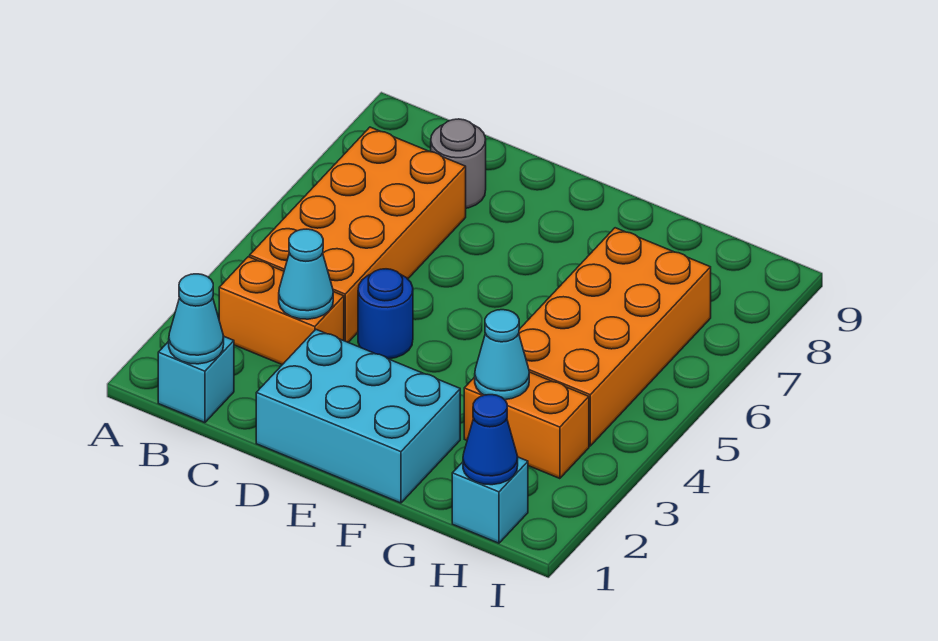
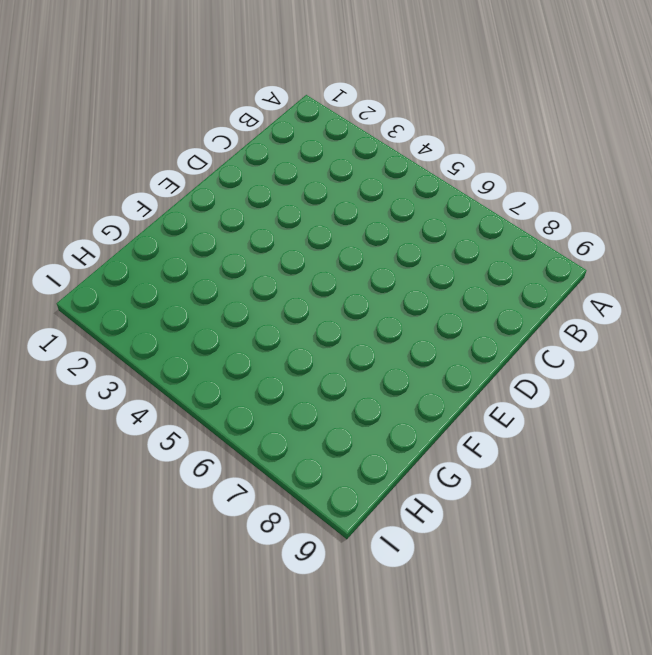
none -> cyan 1x1 brick [158,337,234,423]
none -> orange 1x2 brick [219,257,344,365]
none -> orange 2x4 brick [250,127,466,342]

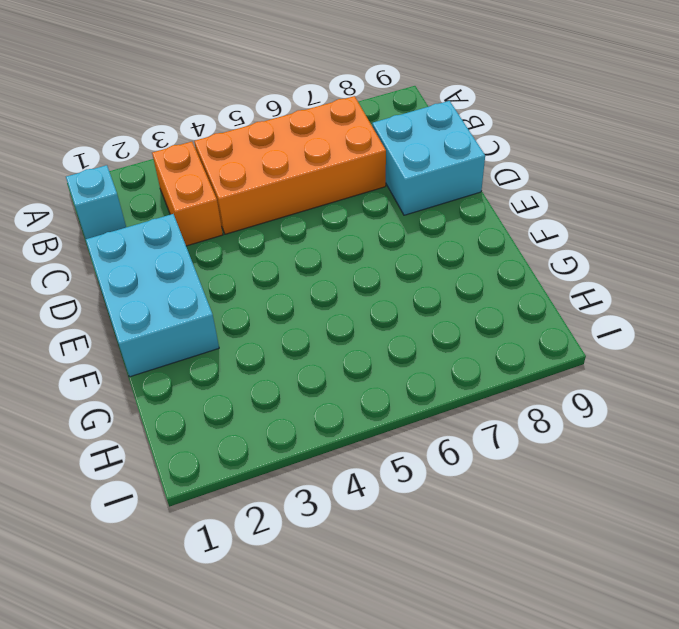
cyan 2x2 brick [372,101,485,215] -> grey 1x1 round brick [431,119,486,208]
none -> blue 1x1 round brick [358,269,413,359]
none -> orange 1x2 brick [464,372,589,479]
none -> orange 2x4 brick [519,228,711,446]

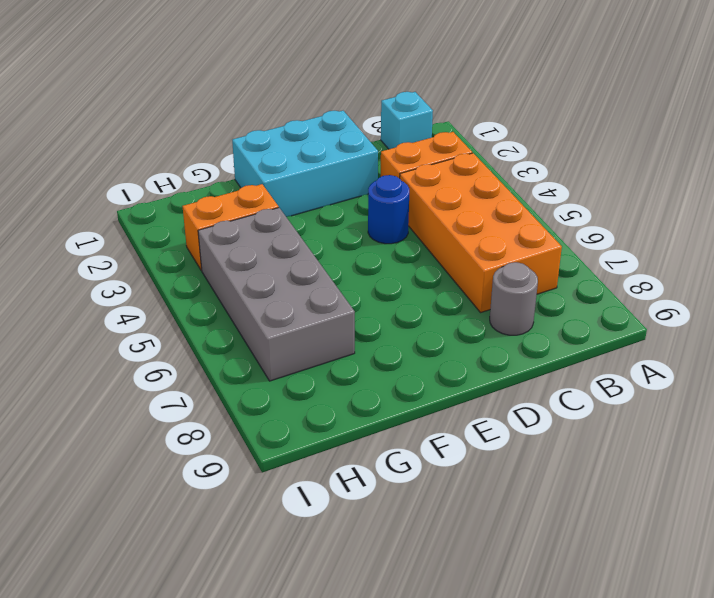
grey 2x4 brick [198,208,355,381] -> orange 2x4 brick [519,228,711,446]
none -> cyan 1x1 brick [452,457,528,543]
none -> cyan 1x1 cone [169,274,224,364]
none -> cyan 1x1 cone [279,229,333,319]

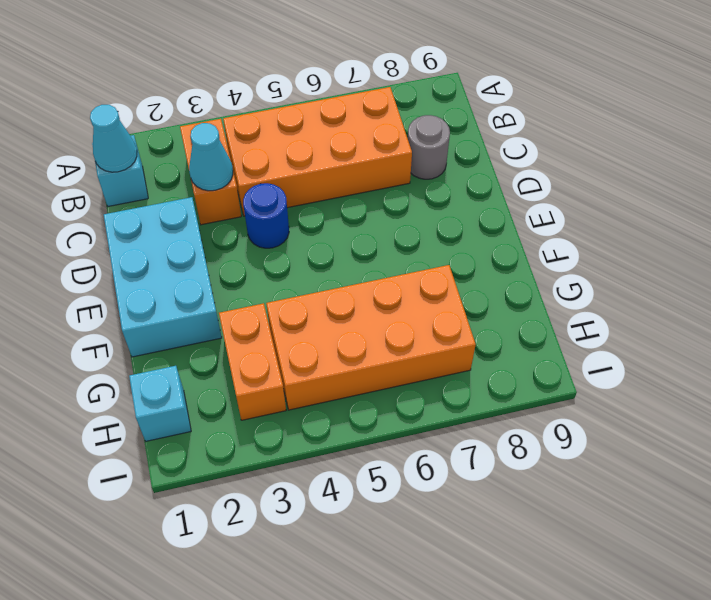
none -> cyan 1x1 cone [475,310,529,400]
none -> blue 1x1 cone [463,395,518,485]

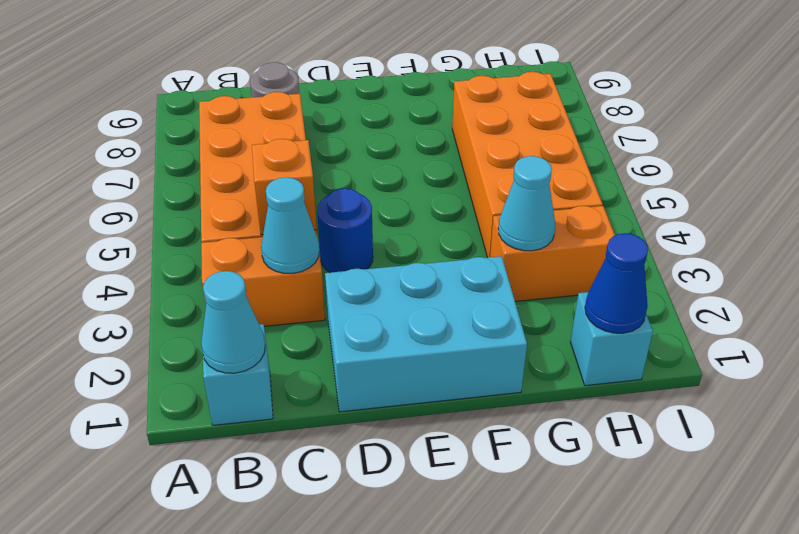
orange 1x1 brick [252,139,317,235] -> none

